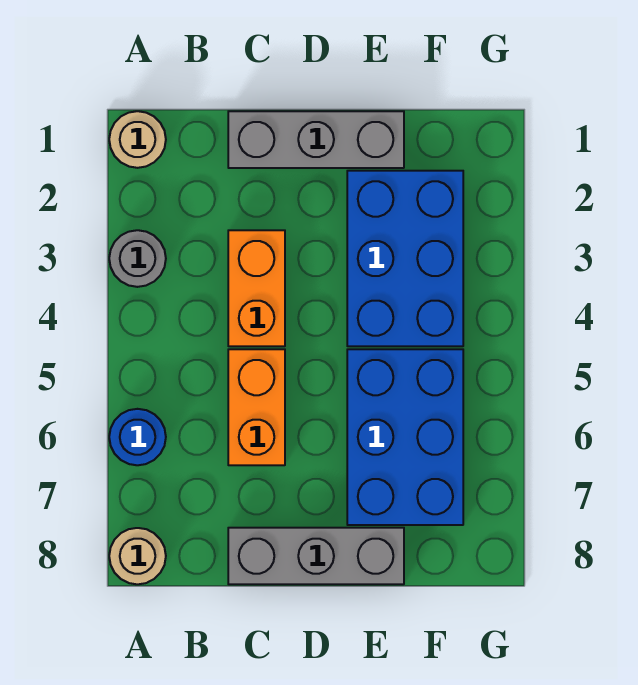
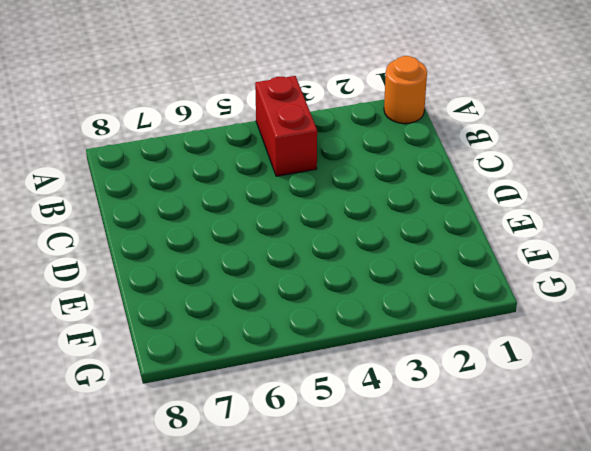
orange 1x1 round brick [384,56,427,124] -> tan 1x1 round brick [109,111,166,168]
red 1x2 brick [255,76,317,176] -> none
none -> grey 1x1 round brick [109,230,166,287]
none -> blue 1x1 round brick [109,409,166,465]

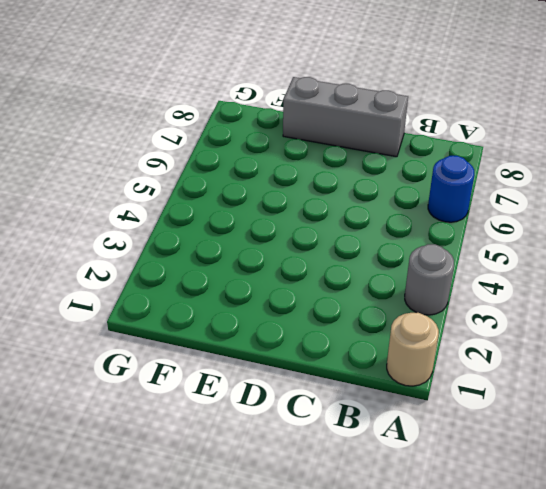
none -> tan 1x1 round brick [109,528,166,584]
none -> grey 1x3 brick [228,111,404,168]

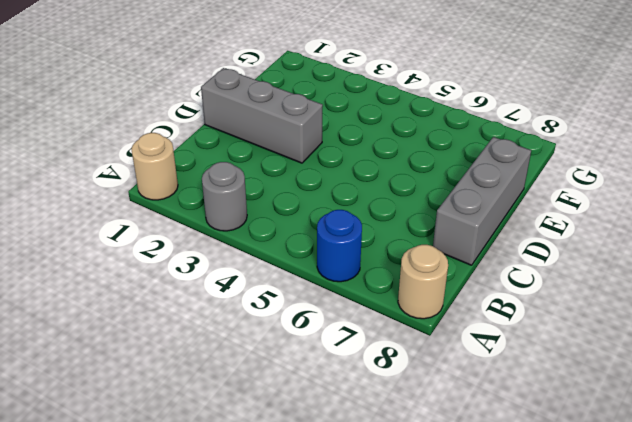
grey 1x3 brick [201,68,323,163] -> grey 1x3 brick turned to [228,111,404,168]
none -> orange 1x2 brick [228,230,285,346]
none -> orange 1x2 brick [228,349,285,465]

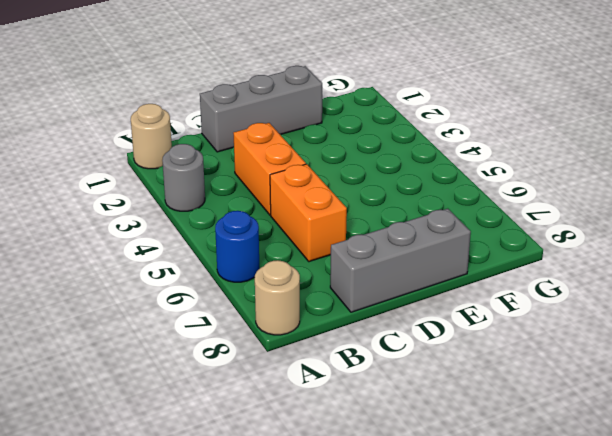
none -> blue 2x3 brick [347,171,463,346]
none -> blue 2x3 brick [347,349,463,525]

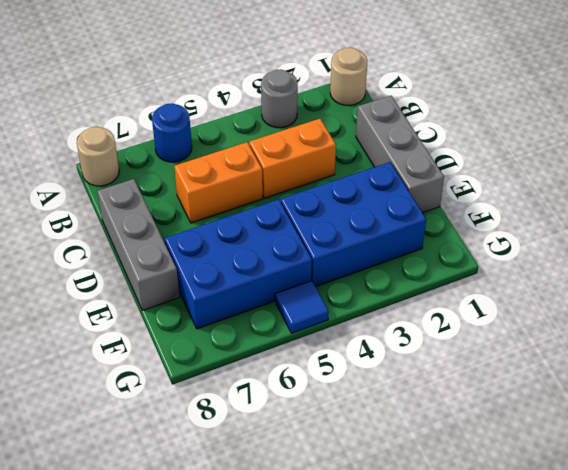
blue 1x1 tile [275,281,329,333] -> none

